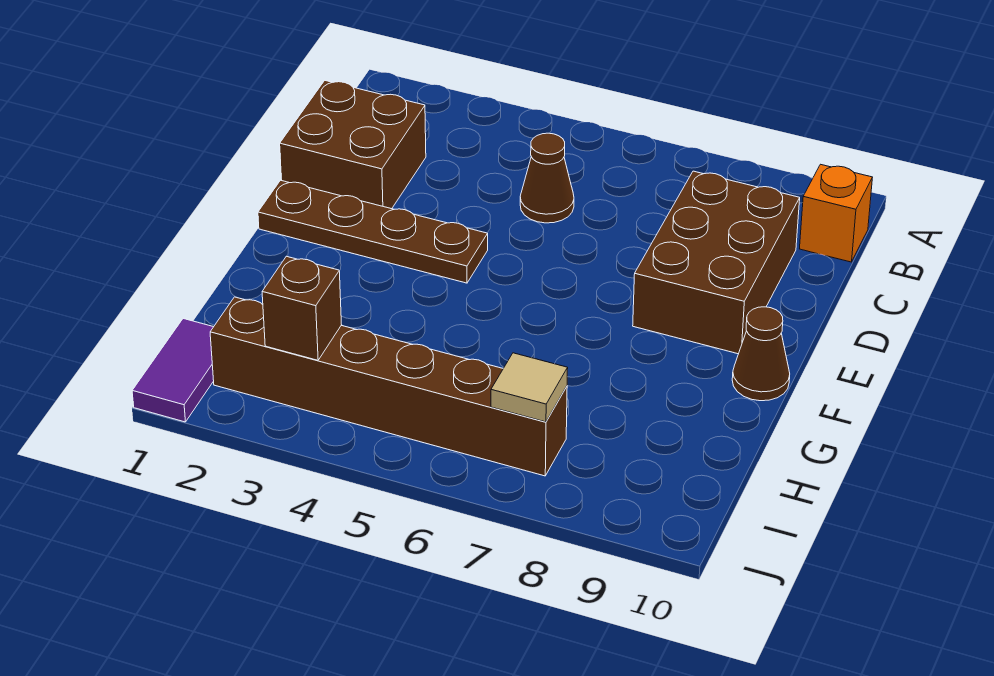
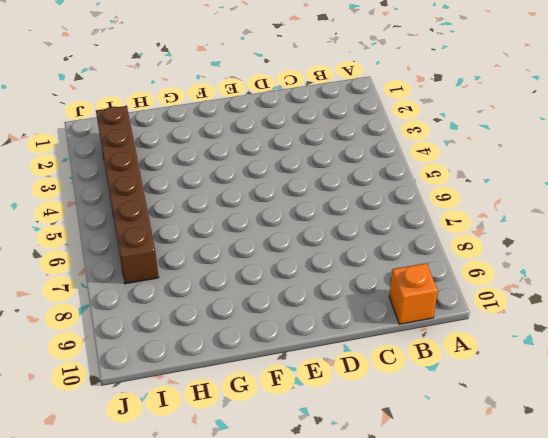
none -> brown 2x2 brick [280,81,426,209]
none -> brown 1x1 cone [520,133,574,223]

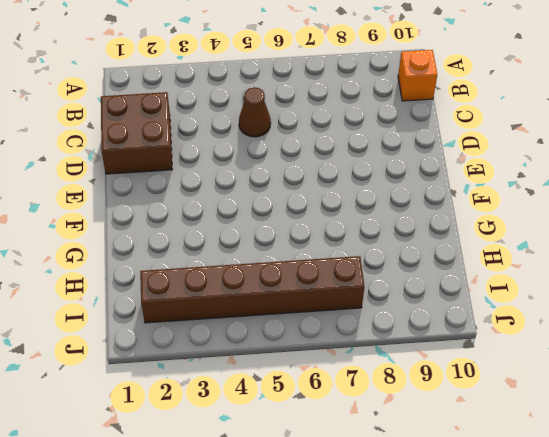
none -> brown 2x3 brick [633,171,800,354]
none -> brown 1x4 plate [258,180,488,283]

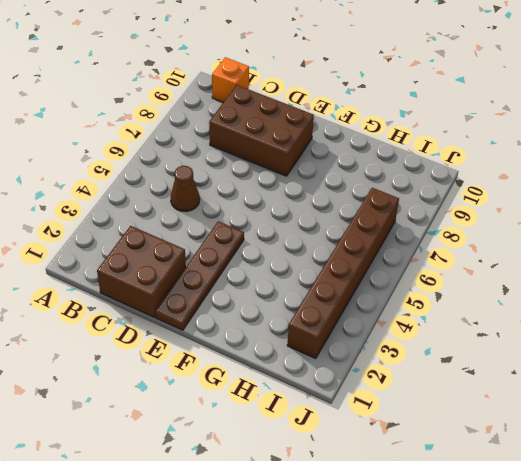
none -> brown 1x1 cone [732,307,790,401]
none -> purple 1x2 tile [132,319,214,422]

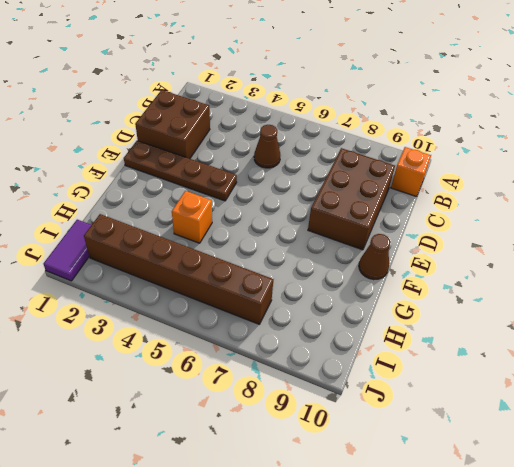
orange 1x1 brick [172,191,212,243] -> none
none -> brown 1x1 brick [262,256,341,360]
none -> tan 1x1 tile [491,353,568,422]

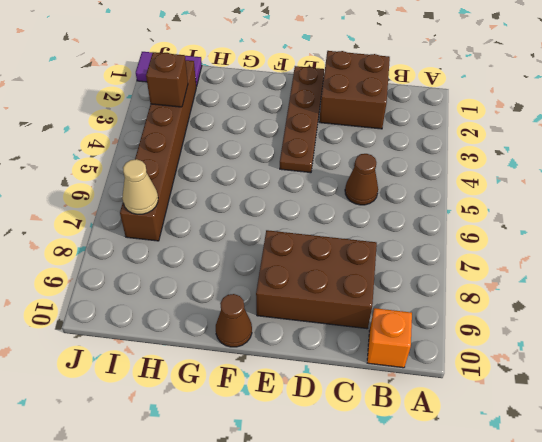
tan 1x1 cone [122,159,158,214] -> tan 1x1 tile [491,353,568,422]

